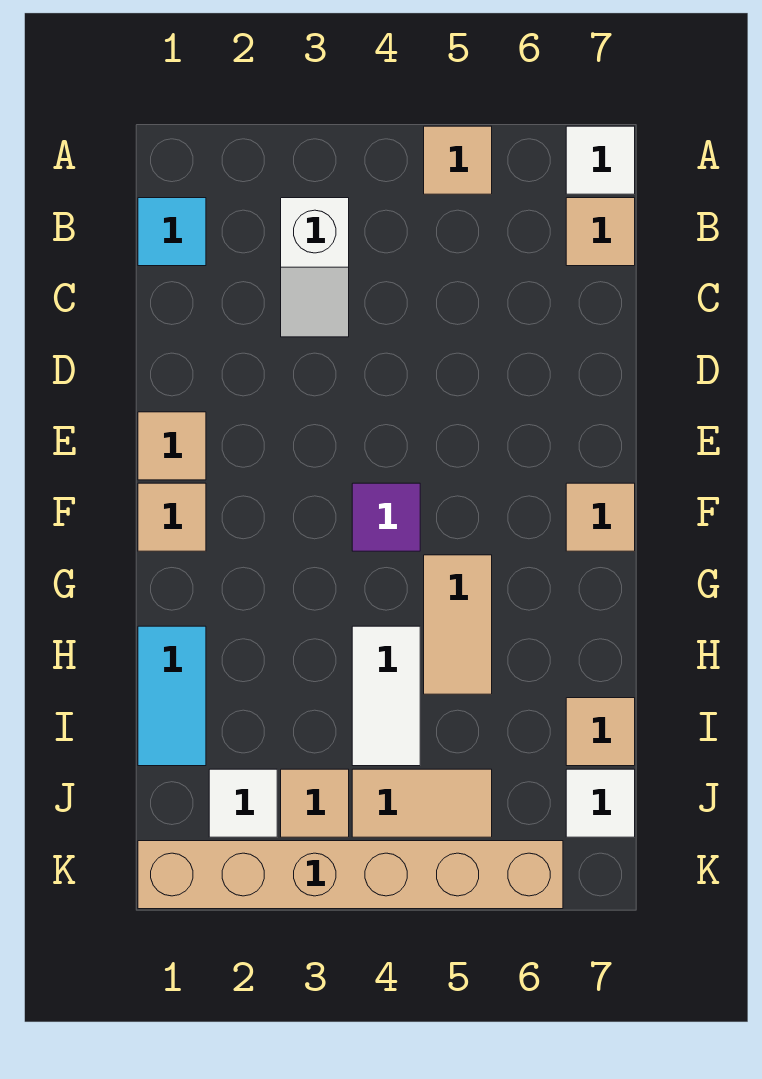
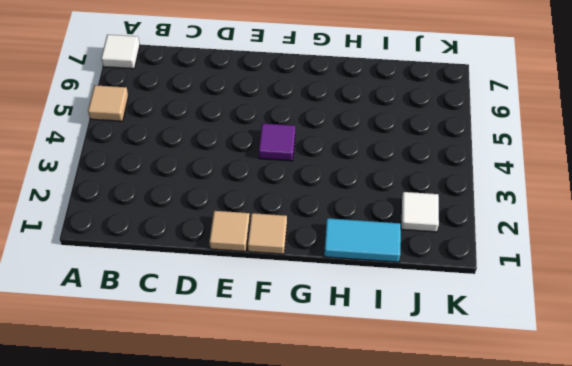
none -> cyan 1x1 tile [138,198,206,266]
none -> white 1x2 slope [281,198,349,337]
none -> tan 1x1 tile [566,198,635,266]

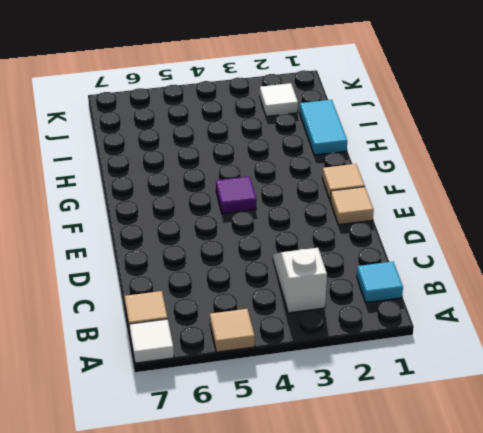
none -> tan 1x1 tile [566,483,635,551]
none -> tan 1x2 tile [424,555,492,694]
none -> white 1x2 tile [352,626,420,766]

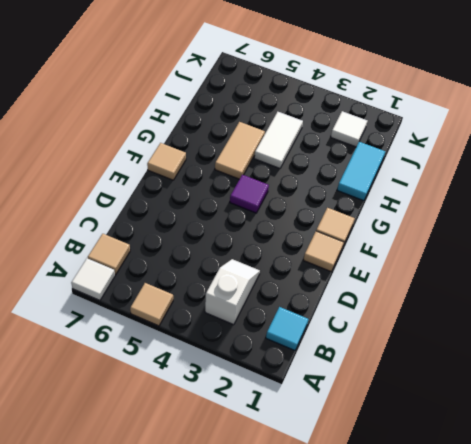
none -> tan 1x1 tile [566,698,635,766]
none -> tan 1x1 tile [281,769,349,837]
none -> tan 1x2 tile [352,769,492,837]

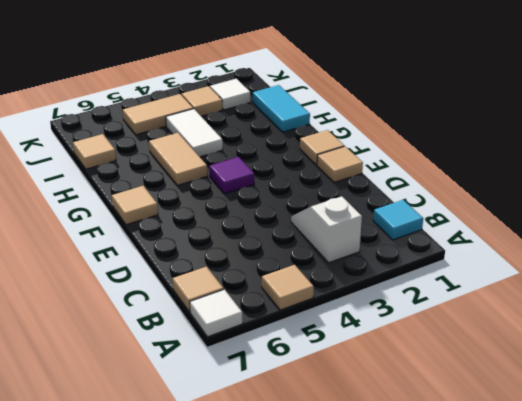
none -> white 1x1 tile [566,769,635,837]
none -> tan 1x6 brick [138,841,563,909]

